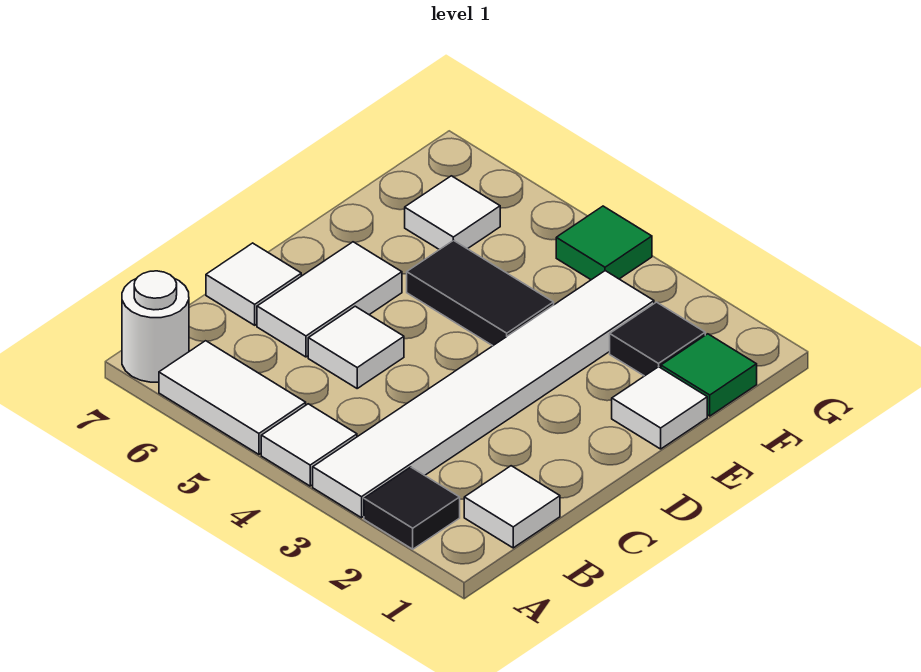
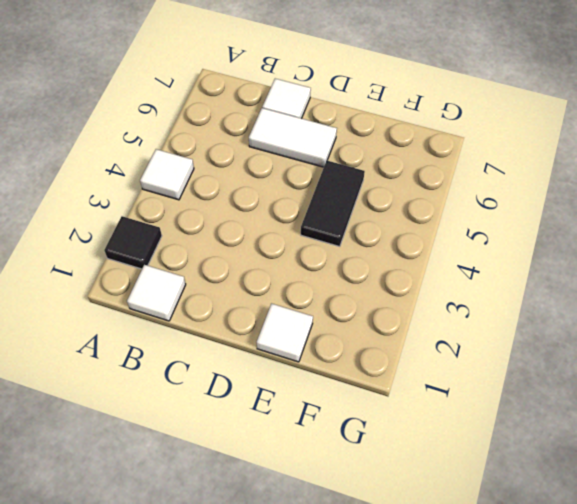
none -> white 1x6 tile [313,271,654,518]
none -> white 1x2 tile [159,341,306,454]
none -> white 1x1 round brick [122,271,189,382]

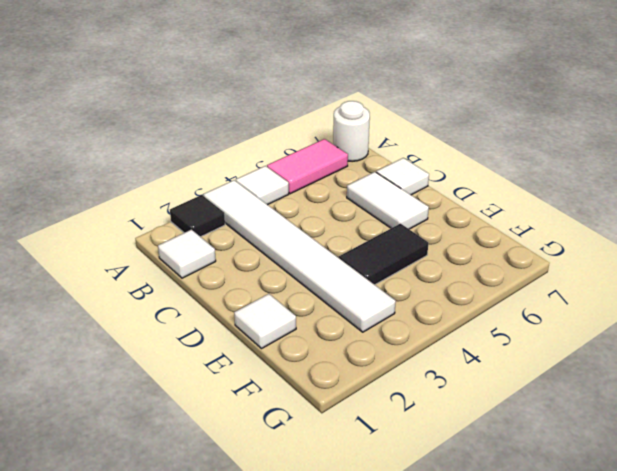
pink 1x2 tile [267,139,348,194] -> white 1x2 tile [159,341,306,454]
none -> white 1x1 tile [308,306,404,388]
none -> green 1x1 tile [661,334,757,416]
none -> black 1x1 tile [610,302,705,376]

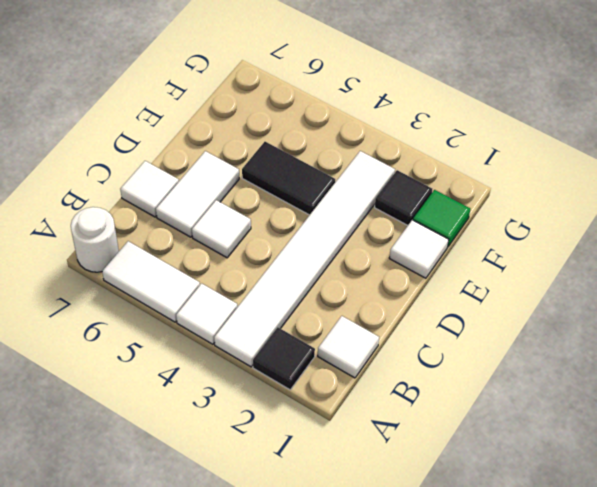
none -> white 1x1 tile [405,176,500,250]
none -> green 1x1 tile [556,206,652,280]

